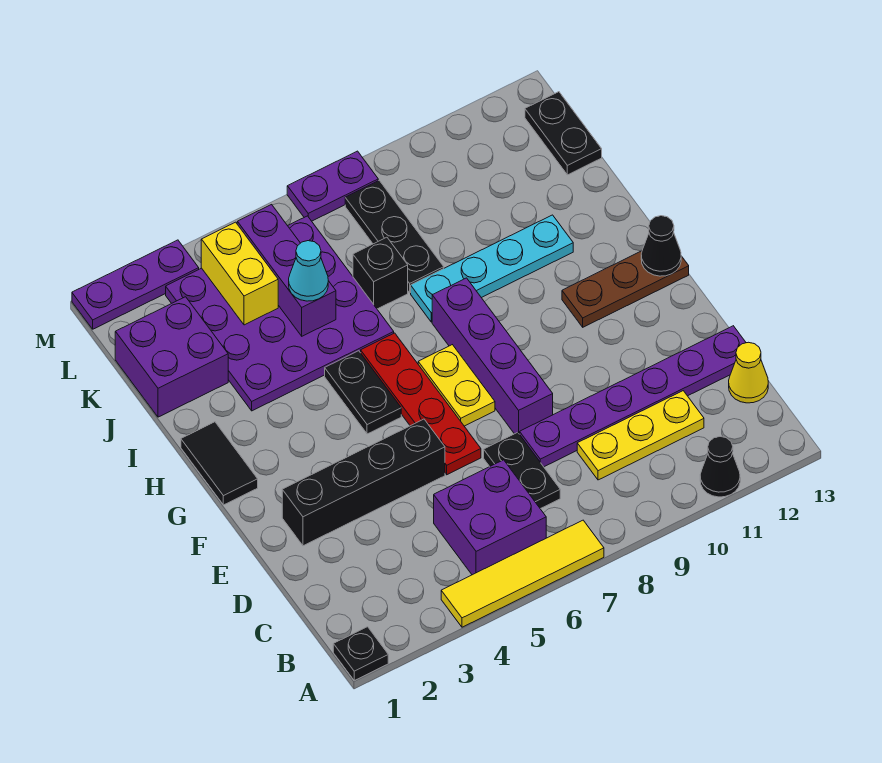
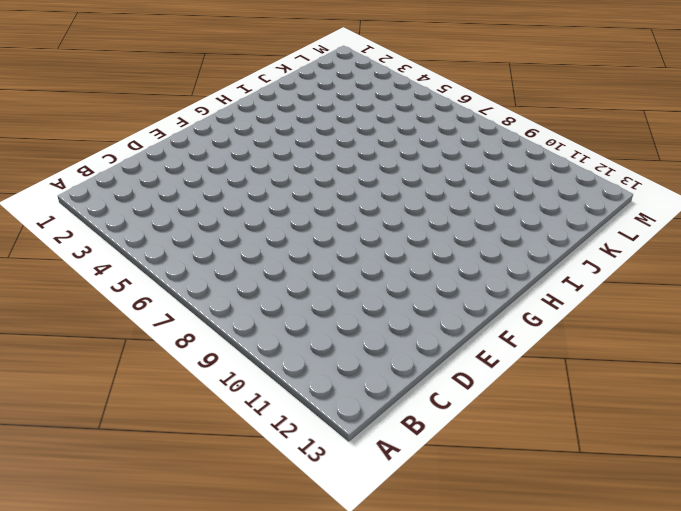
none -> black 1x1 plate [333,627,388,680]
none -> yellow 1x4 tile [441,520,604,627]
none -> black 1x1 cone [700,437,740,497]

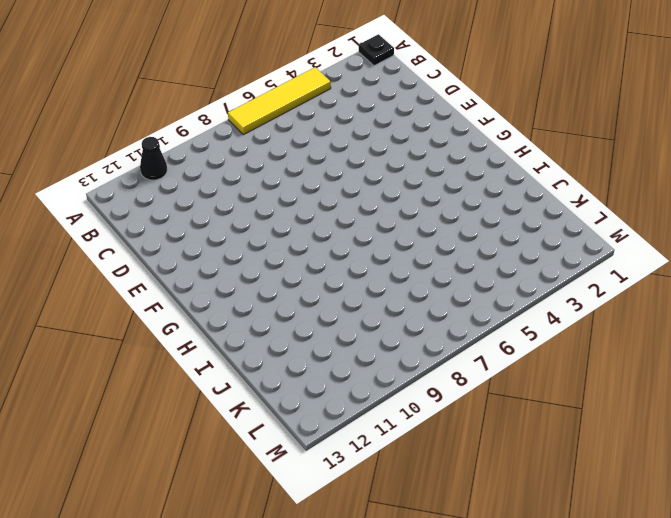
none -> purple 2x2 brick [434,460,546,575]
none -> black 1x2 plate [484,432,560,509]
none -> yellow 1x3 plate [577,391,704,480]

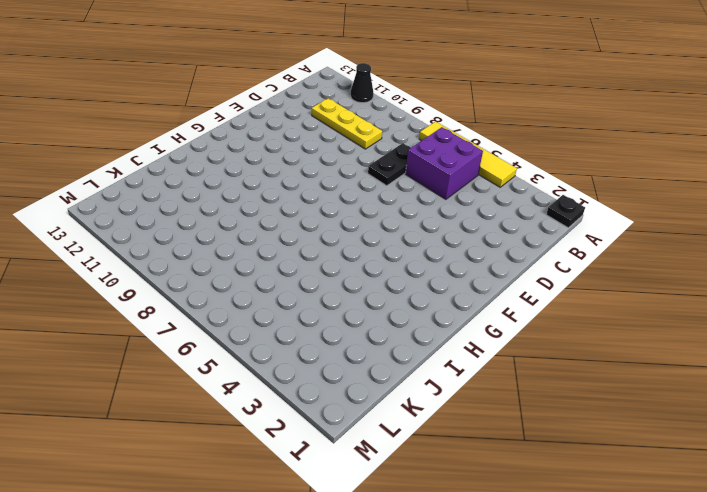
none -> yellow 1x1 cone [729,342,768,403]
none -> purple 1x6 plate [520,326,746,467]
none -> black 1x4 brick [282,419,445,546]

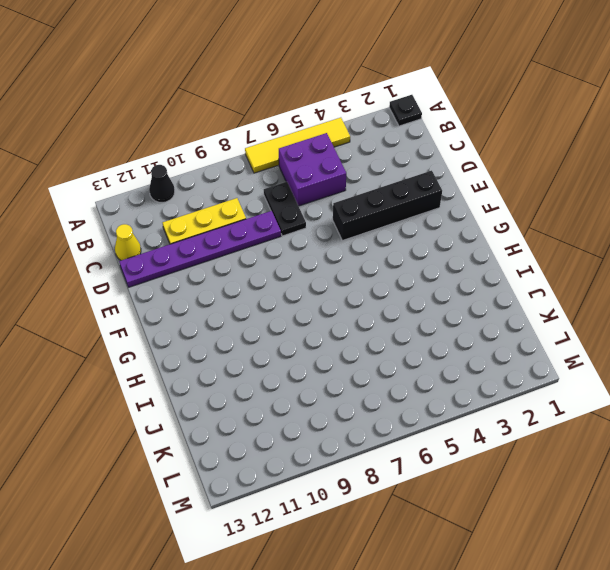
none -> red 1x4 plate [361,333,481,475]
none -> purple 1x4 brick [432,278,553,434]
none -> yellow 1x2 plate [418,345,495,426]

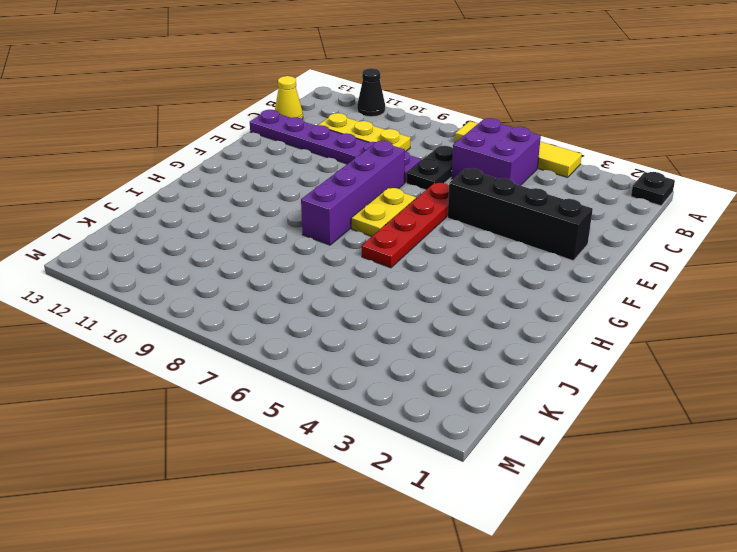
none -> black 1x2 tile [181,422,258,505]
none -> black 1x2 plate [325,351,401,434]
none -> brown 1x3 plate [562,251,689,327]

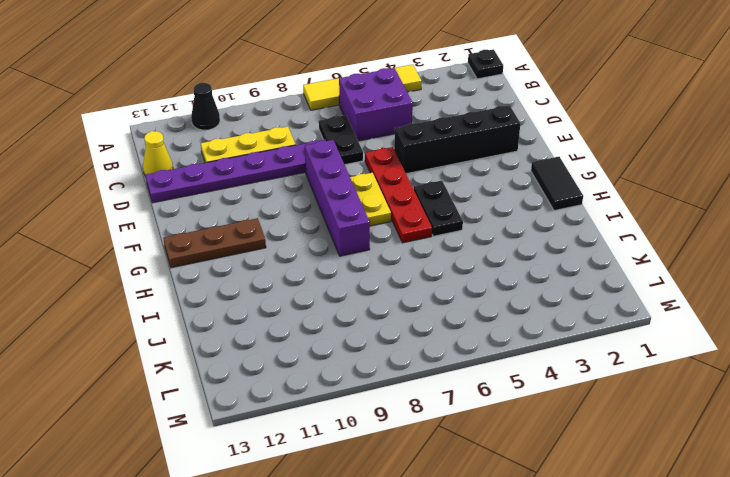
none -> purple 4x4 plate [166,216,394,411]
none -> cyan 1x4 plate [411,215,573,322]
none -> purple 2x2 brick [115,297,228,417]

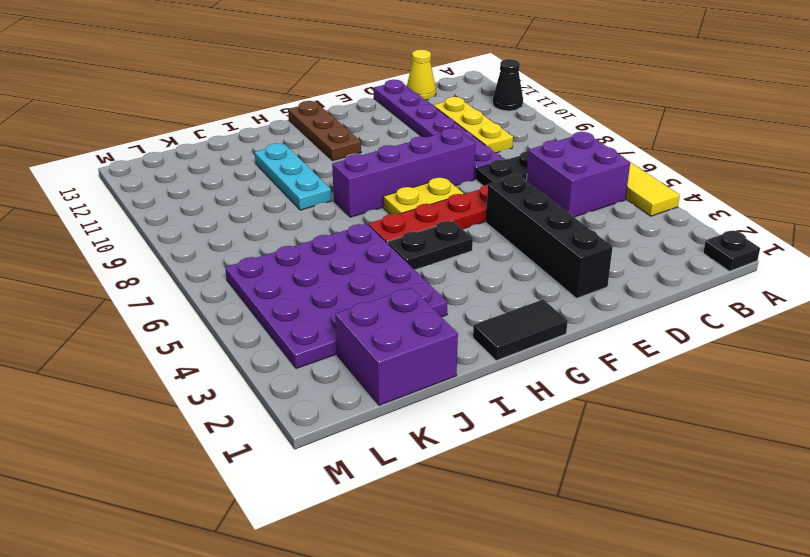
cyan 1x3 plate [255,143,332,210] -> cyan 1x4 plate [411,215,573,322]
none -> black 1x1 brick [353,237,408,309]
none -> black 1x3 plate [345,181,444,293]
none -> black 1x2 plate [525,92,602,175]

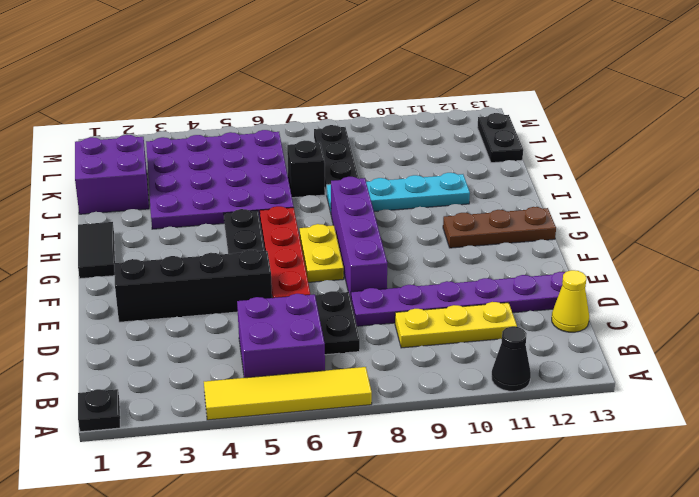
none -> purple 1x3 plate [72,240,199,329]
none -> purple 1x2 plate [287,151,378,221]
none -> black 1x1 cone [641,216,681,276]

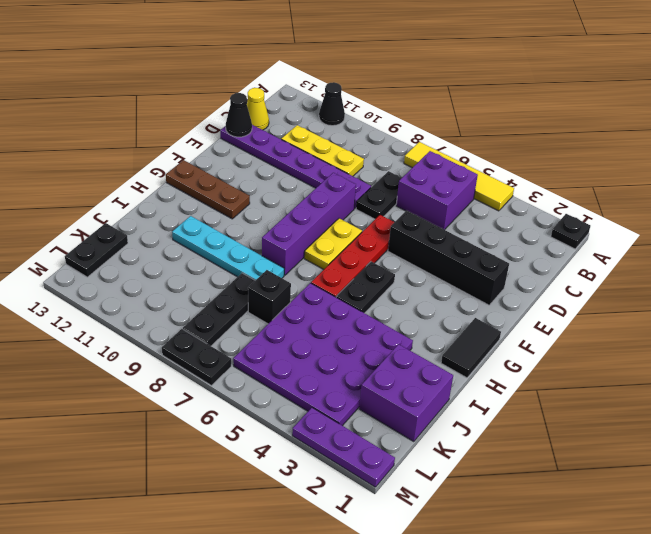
black 1x1 cone [226,93,252,137] -> black 1x1 cone moved to [641,216,681,276]
black 1x2 plate [162,329,231,386] -> purple 1x2 plate [287,151,378,221]
none -> purple 1x3 brick [237,205,336,336]
none -> yellow 1x2 brick [201,222,278,325]
none -> cyan 1x1 cone [289,241,328,301]

